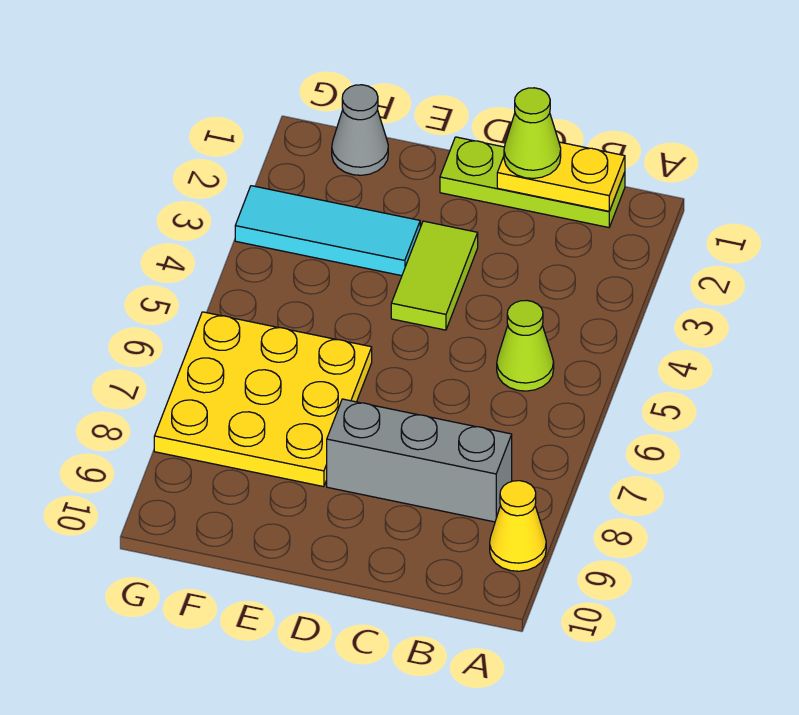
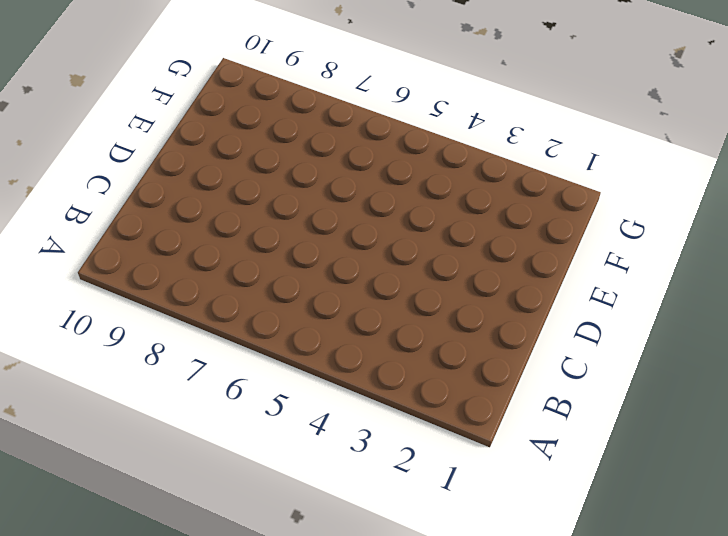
none -> yellow 1x1 cone [490,481,546,571]
none -> lime 1x3 plate [440,137,625,227]

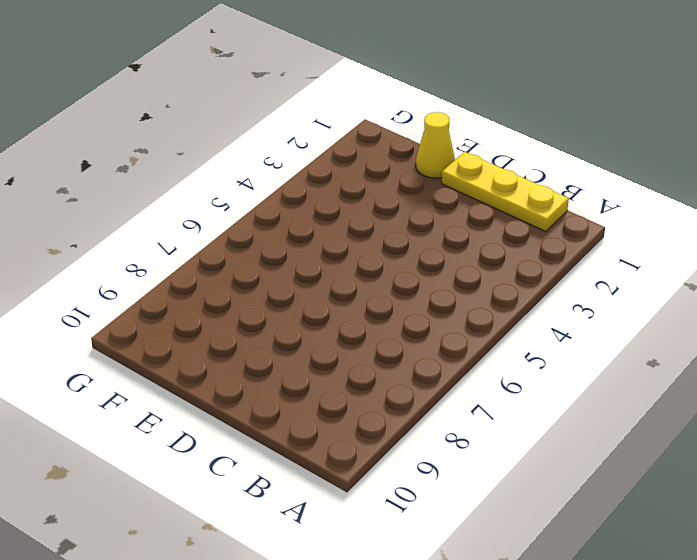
yellow 1x3 plate [442,152,569,231] -> lime 1x3 plate [440,137,625,227]
yellow 1x1 cone [416,112,455,178] -> yellow 1x1 cone moved to [490,481,546,571]
none -> lime 1x1 cone [497,300,554,391]
none -> grey 1x3 brick [327,399,512,522]

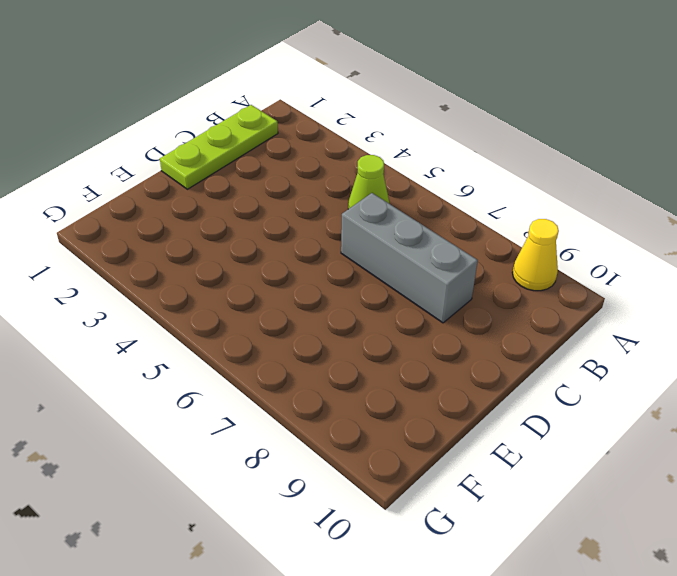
grey 1x3 brick [341,193,478,323] -> grey 1x3 brick turned to [327,399,512,522]
none -> lime 1x2 tile [391,221,478,330]
none -> cyan 1x3 tile [235,186,420,276]

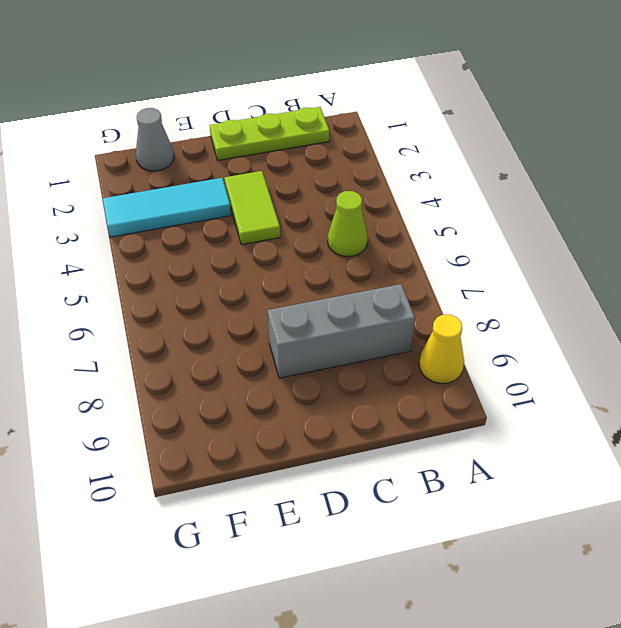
none -> yellow 3x3 plate [154,312,372,487]
none -> yellow 1x2 plate [497,142,625,211]

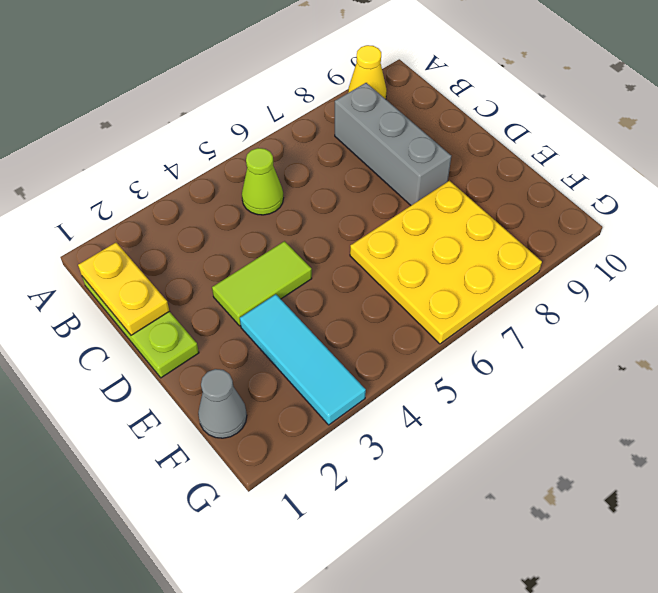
none -> lime 1x1 cone [504,88,561,178]

